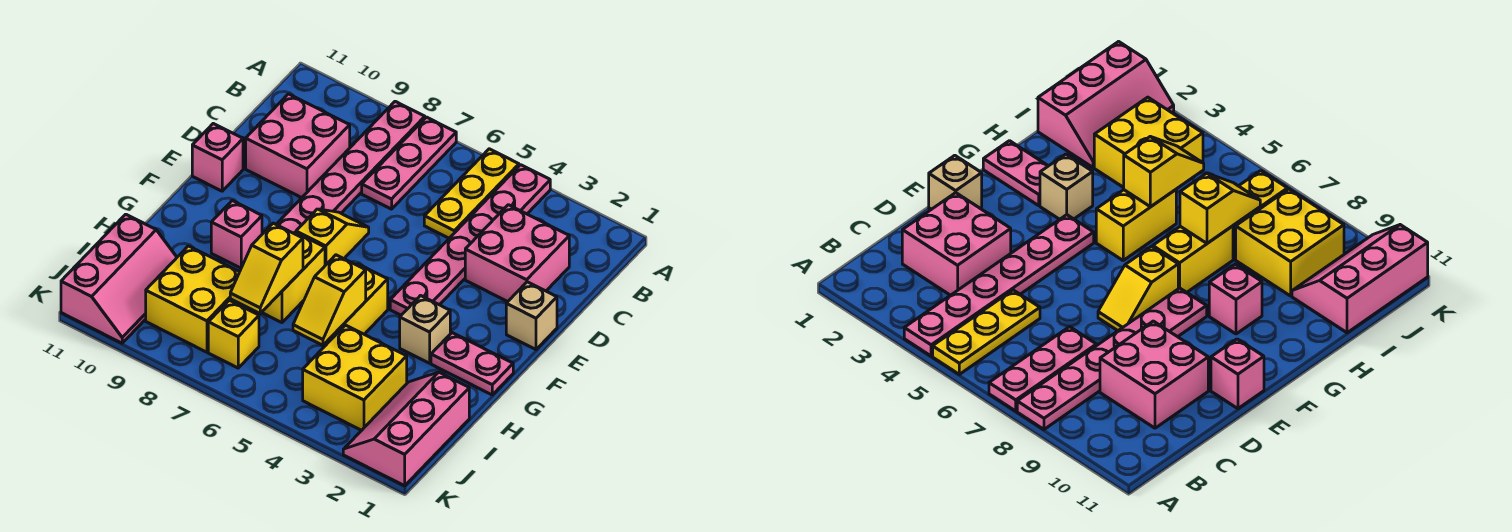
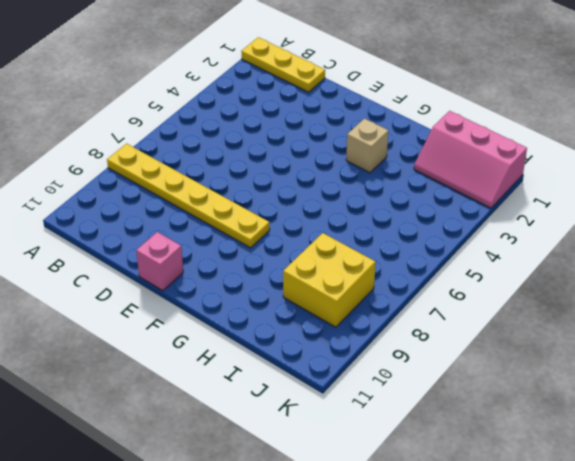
yellow 1x3 plate [241,37,325,92] -> yellow 1x3 plate moved to [424,149,519,238]
yellow 1x6 plate [107,144,270,248] -> pink 1x6 plate [276,101,425,233]
none -> pink 1x6 plate [390,165,550,315]
none -> pink 1x3 plate [362,117,456,209]
none -> pink 2x2 brick [465,205,569,302]

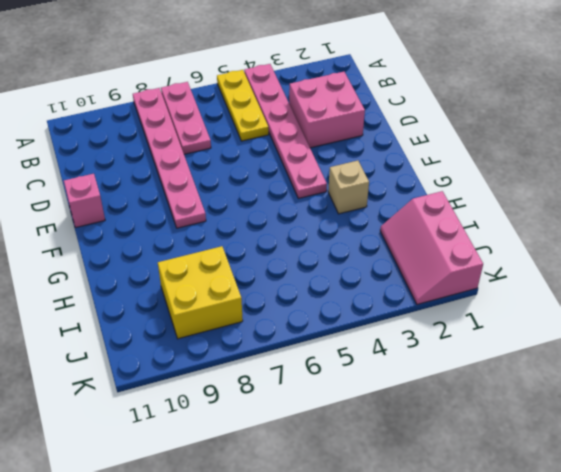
none -> pink 2x2 brick [246,94,350,198]
none -> tan 1x1 brick [506,282,557,349]
none -> yellow 1x2 slope [296,209,369,265]

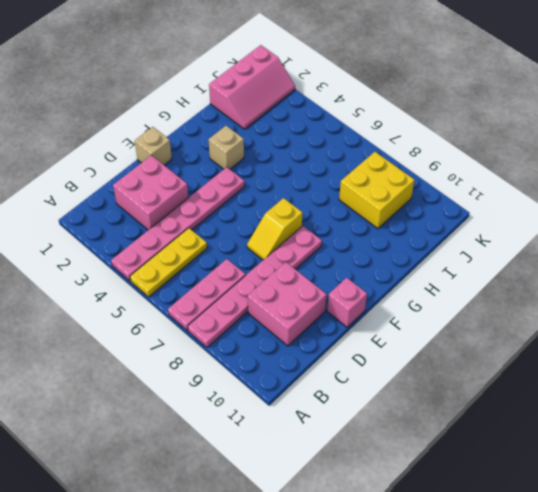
none -> pink 1x2 plate [431,333,513,395]
none -> yellow 1x2 brick [325,264,388,345]
none -> yellow 1x2 brick [262,232,325,323]

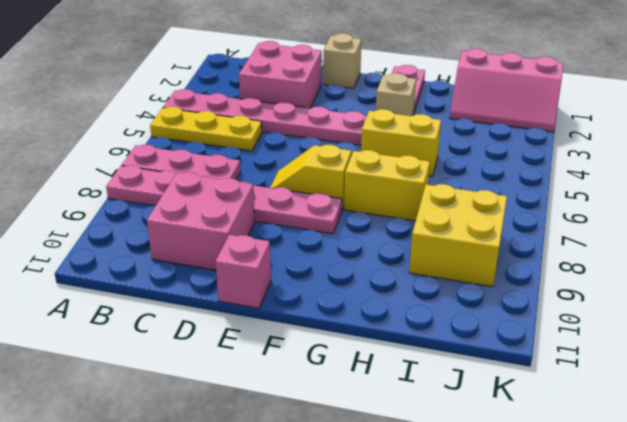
none -> pink 1x1 brick [211,201,262,268]
none -> yellow 2x2 brick [303,325,407,430]
none -> pink 2x3 slope [61,214,177,343]

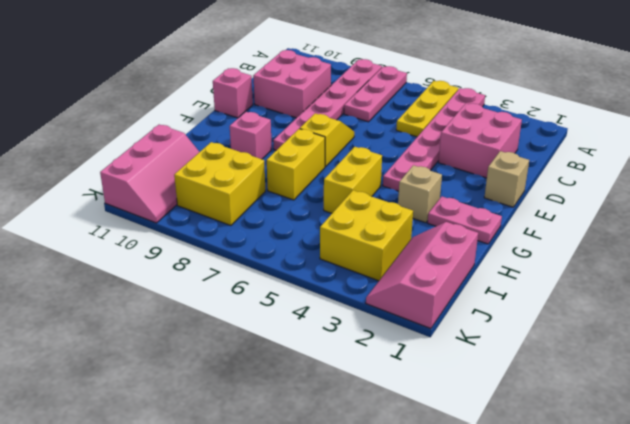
none -> yellow 1x1 brick [208,300,259,368]
none -> yellow 1x2 slope [293,255,366,345]
none -> yellow 1x2 slope [230,223,303,313]

